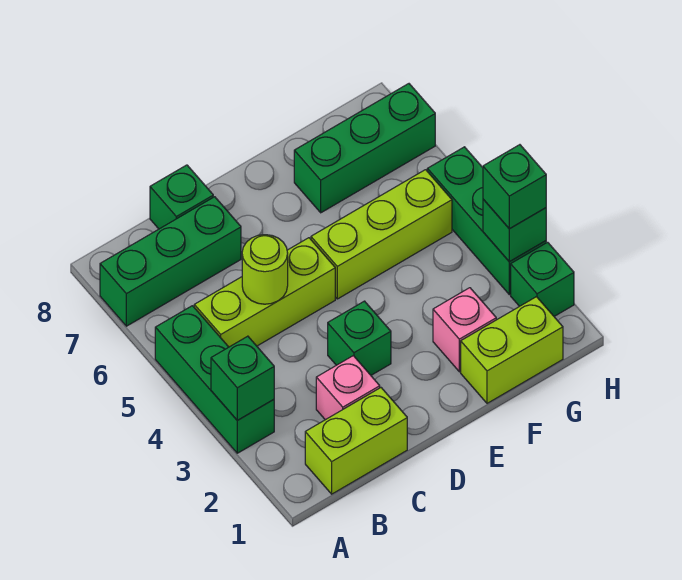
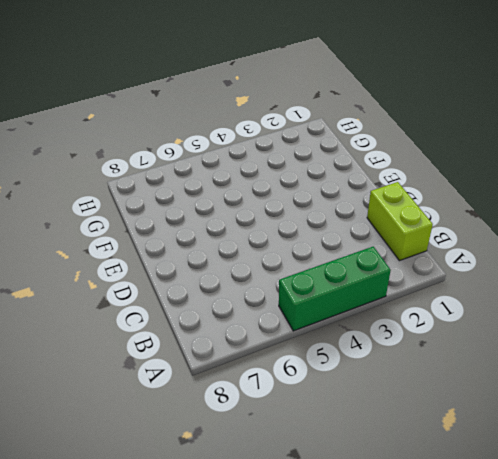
none -> green 1x3 brick [100,197,241,326]
none -> lime 1x3 brick [194,238,335,347]
none -> pink 1x1 brick [316,356,380,420]

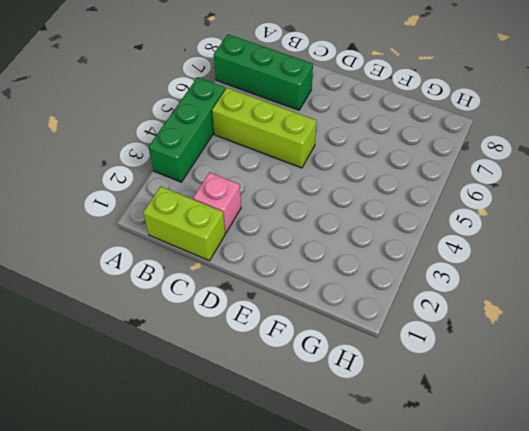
none -> green 1x1 brick [150,165,213,229]
none -> green 1x1 brick [328,301,391,375]
none -> lime 1x3 brick [311,170,452,299]

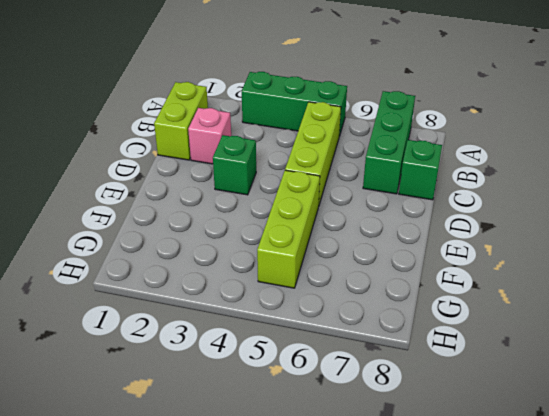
none -> lime 1x2 brick [461,297,563,403]
none -> pink 1x1 brick [433,288,496,372]
none -> green 1x3 brick [294,84,435,213]

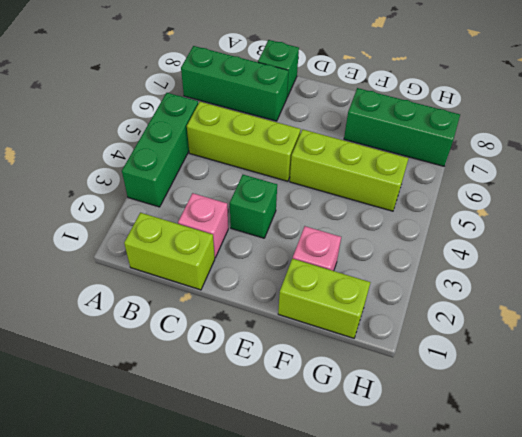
none -> green 1x1 brick [511,242,574,316]
none -> green 1x3 brick [427,147,546,295]
none -> green 1x1 brick [211,336,274,420]

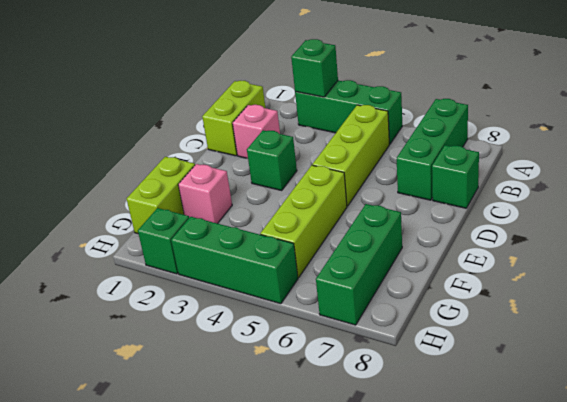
none -> lime 1x1 round brick [242,235,288,304]
none -> green 1x1 brick [483,199,546,262]
none -> green 1x1 brick [483,145,546,229]

